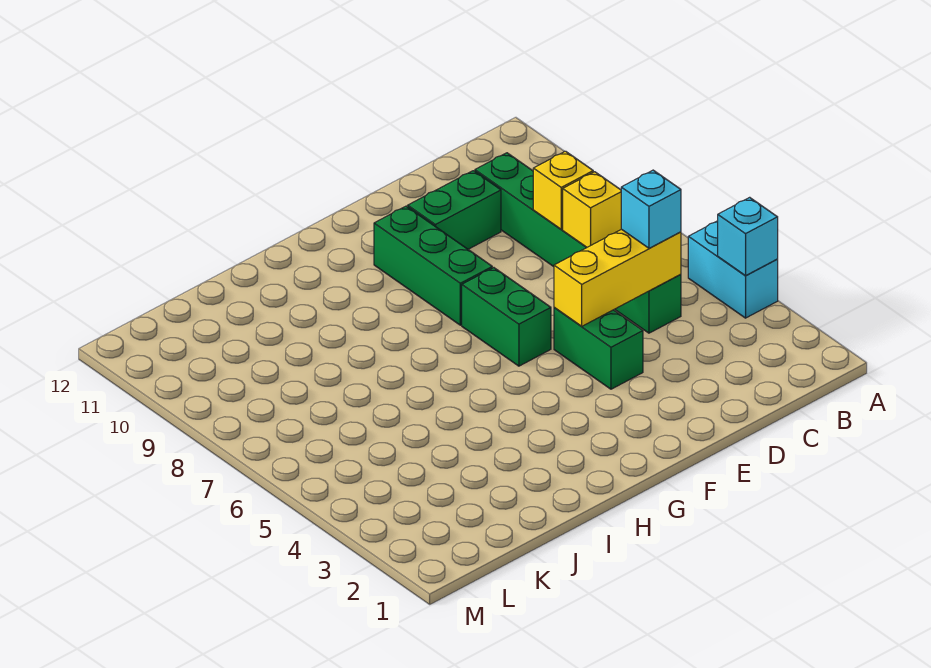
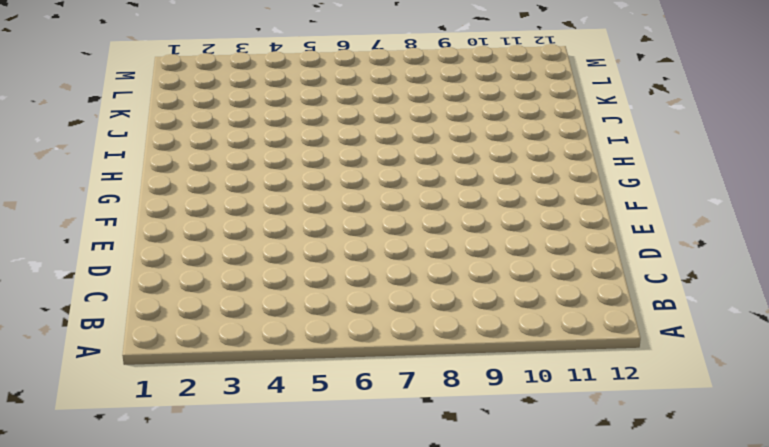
none -> cyan 1x2 brick [688,221,778,318]
none -> green 1x6 brick [475,153,681,333]

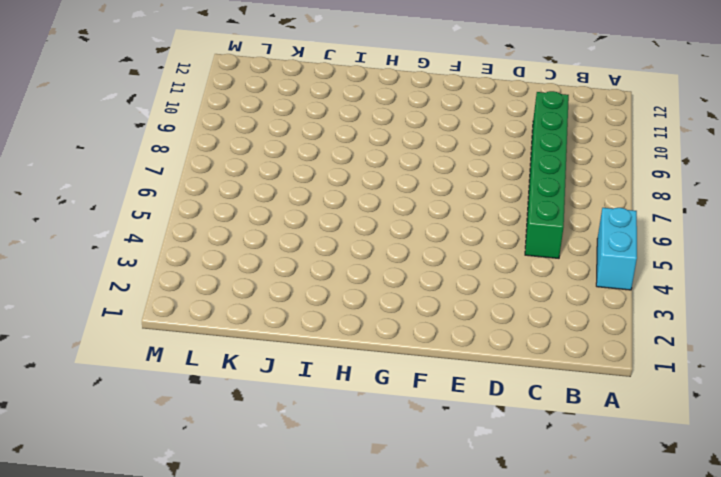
none -> green 1x2 brick [408,171,501,249]
none -> green 1x2 brick [554,307,643,389]

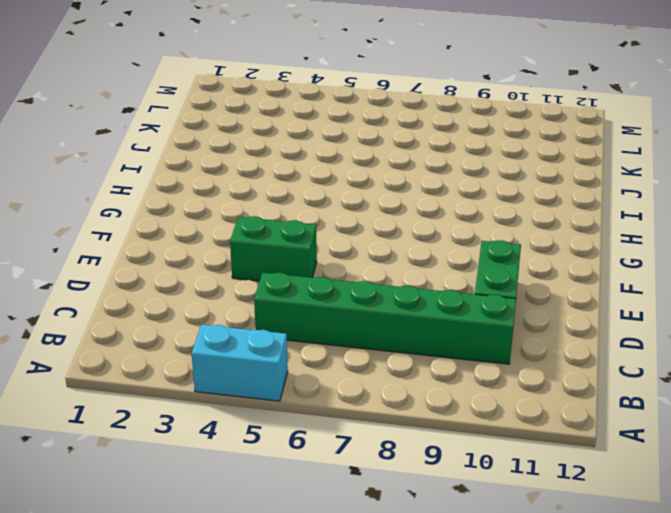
none -> green 1x2 brick [462,268,551,366]
none -> green 1x3 brick [374,206,492,325]

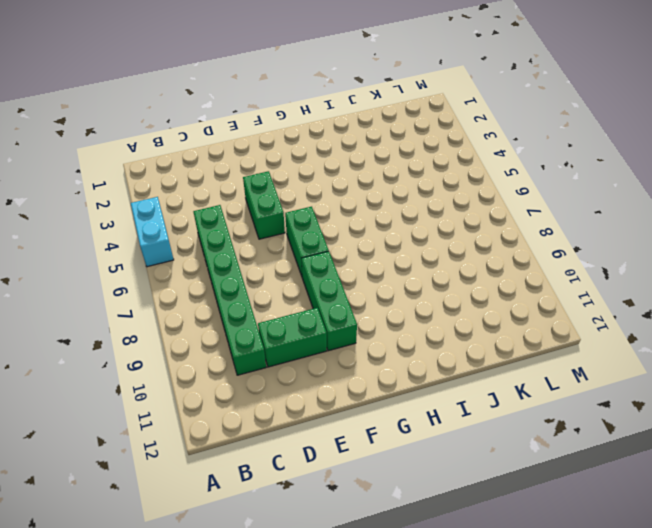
none -> cyan 1x1 brick [718,197,778,276]
none -> yellow 1x3 brick [554,229,681,326]

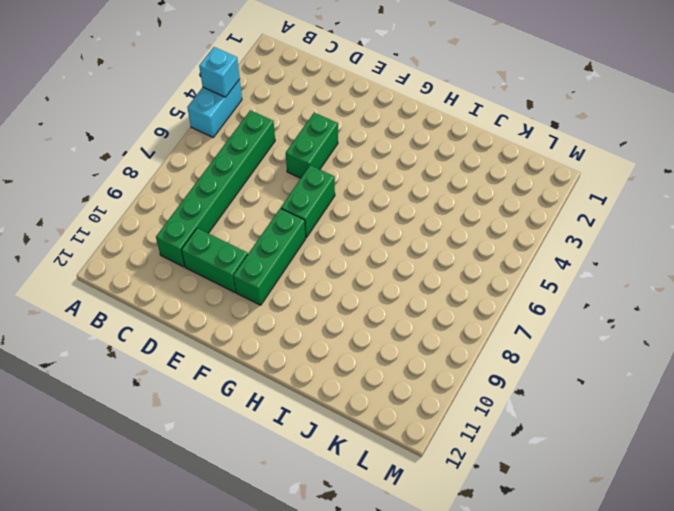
none -> yellow 1x3 brick [554,229,681,326]
none -> yellow 1x1 brick [563,172,621,247]

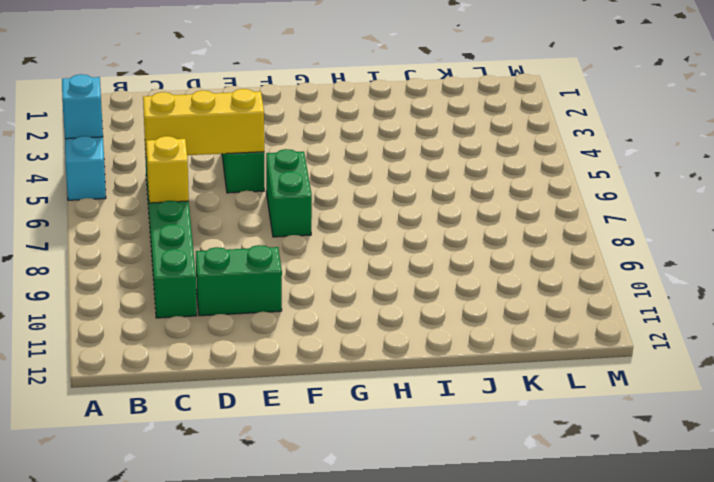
none -> green 1x3 brick [374,206,492,325]
none -> yellow 1x1 brick [533,151,593,229]

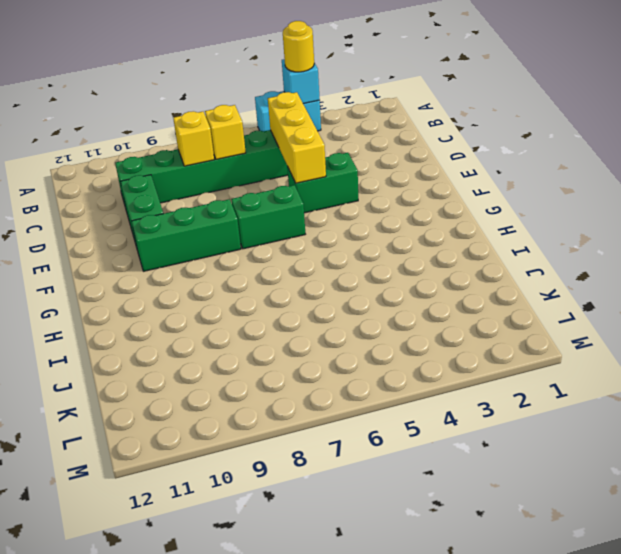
yellow 1x1 round brick [283,21,314,72] -> none
none -> cyan 1x1 brick [621,170,681,248]

